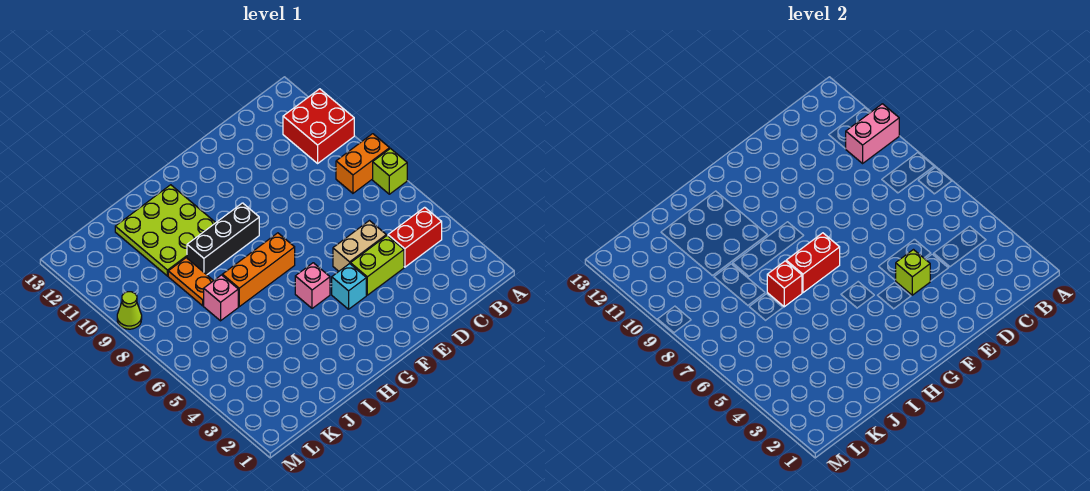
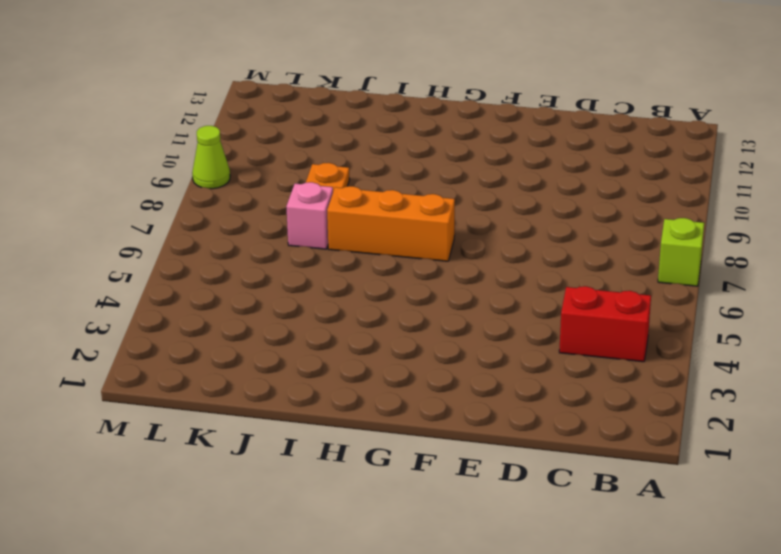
none -> orange 1x2 brick [336,134,390,193]
none -> red 2x2 brick [283,89,354,163]
none -> lime 1x2 brick [351,236,404,295]

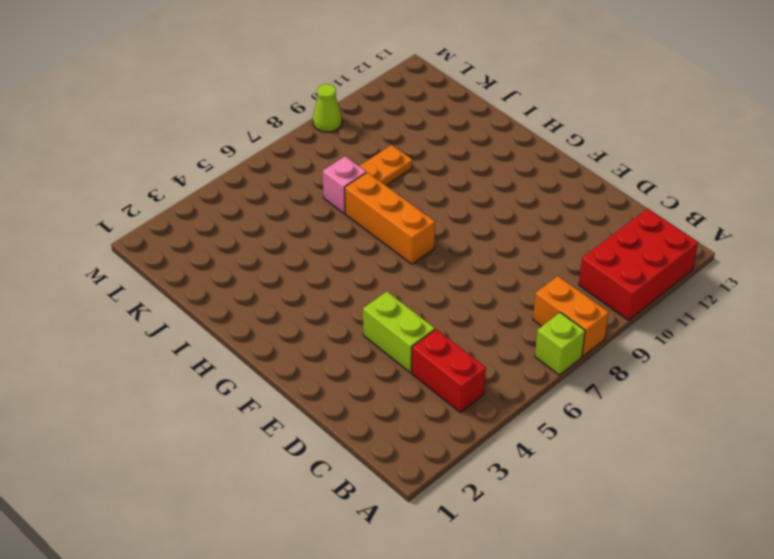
red 2x3 brick [579,209,698,320] -> red 2x2 brick [283,89,354,163]
none -> tan 1x2 brick [333,221,386,271]
none -> cyan 1x1 brick [332,264,366,309]
none -> pink 1x1 brick [295,263,330,308]

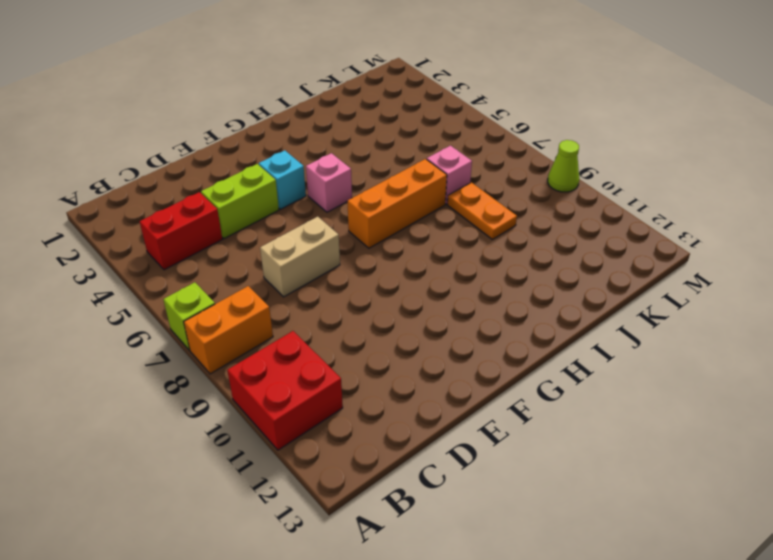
tan 1x2 brick [260,217,340,297] -> tan 1x2 brick moved to [333,221,386,271]
none -> black 1x3 brick [187,203,259,275]
none -> lime 3x3 plate [115,185,216,276]
none -> pink 1x2 brick [846,104,899,163]

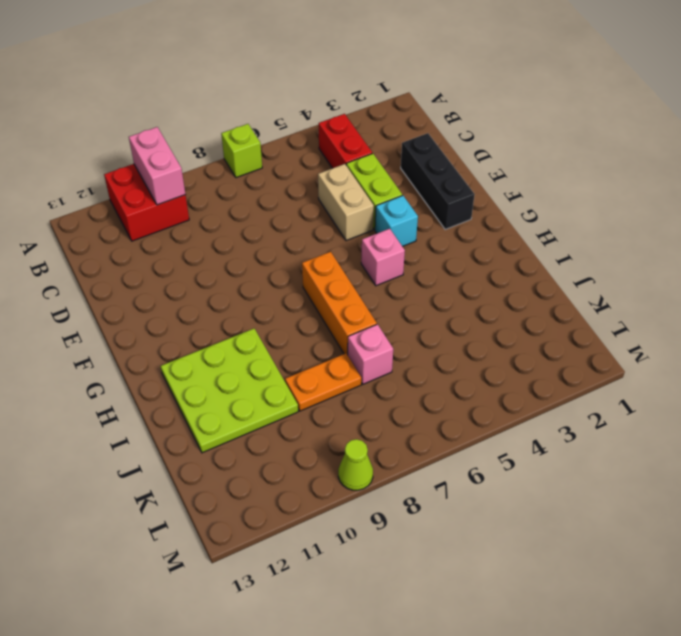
black 1x3 brick [401,133,475,229] -> black 1x3 brick moved to [187,203,259,275]
none -> orange 1x2 brick [336,134,390,193]
none -> lime 1x1 brick [895,250,930,295]
none -> red 1x2 brick [786,233,840,293]

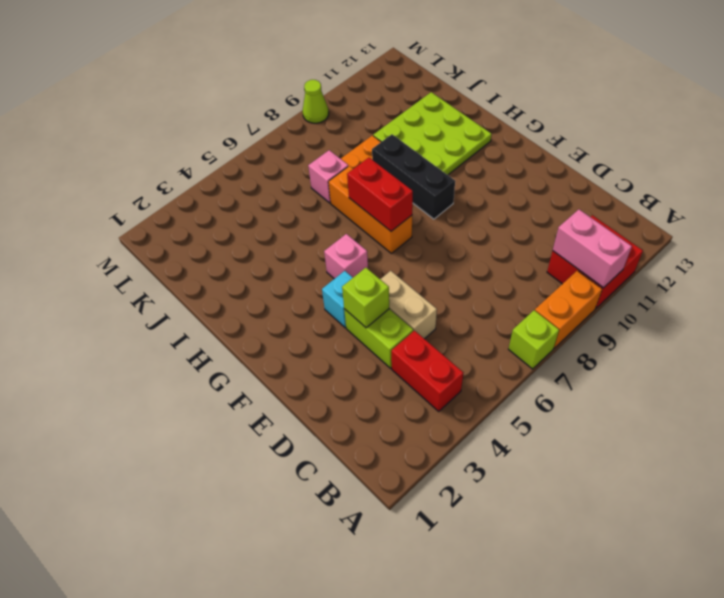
orange 1x2 brick [535,271,602,348] -> orange 1x2 brick turned to [336,134,390,193]
none -> red 1x1 brick [767,261,802,307]

